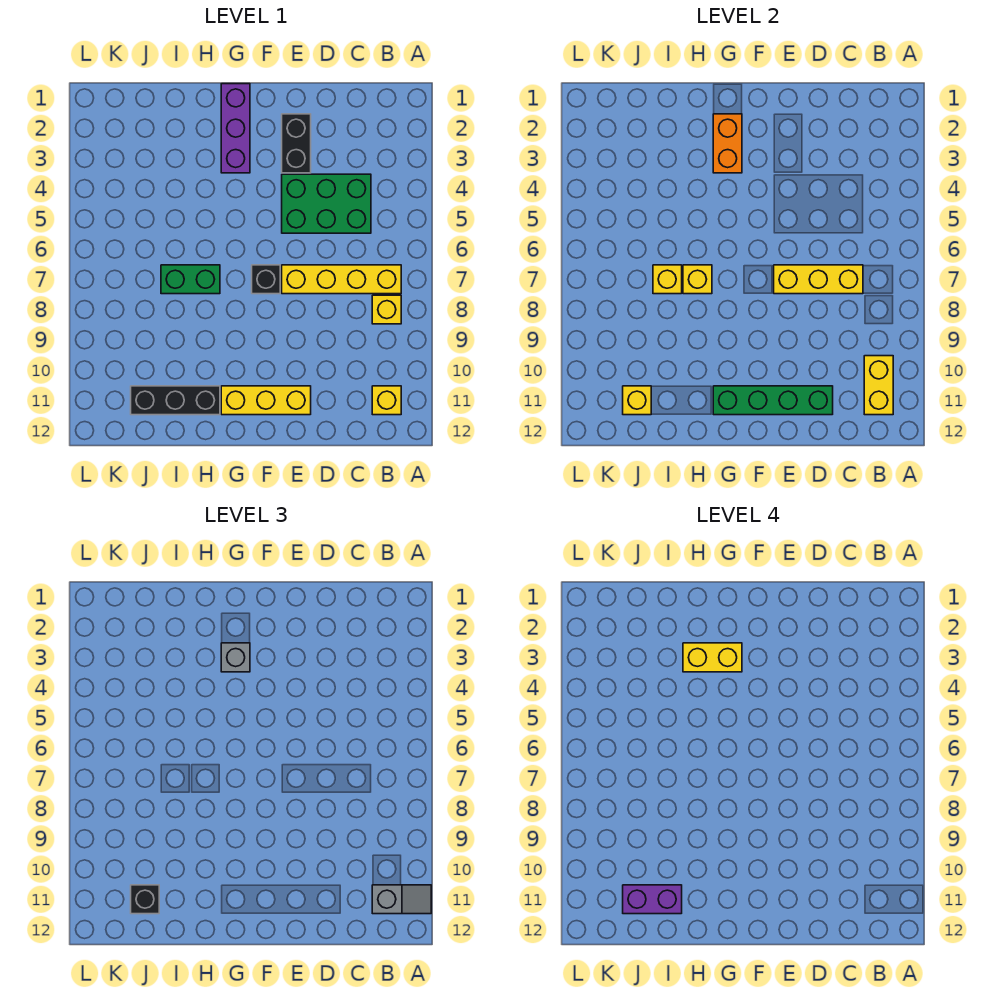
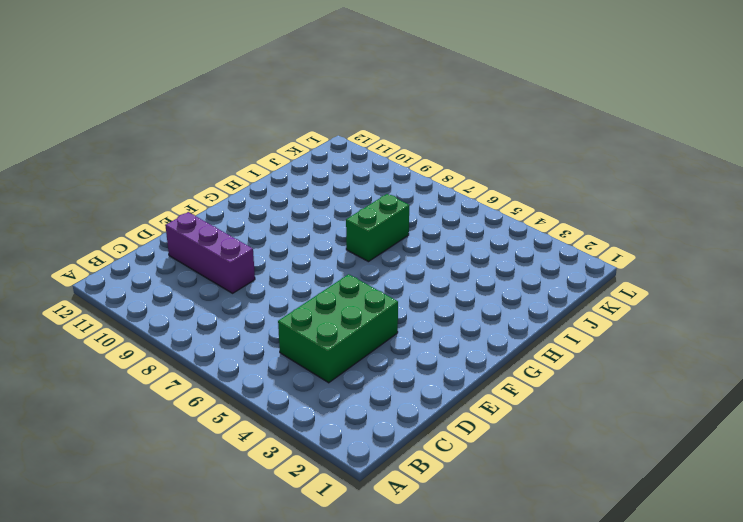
purple 1x3 brick [165,212,255,293] -> purple 1x3 brick moved to [221,84,250,173]
none -> yellow 1x4 brick [282,265,401,294]
none -> yellow 1x1 brick [372,295,401,324]
none -> yellow 1x1 brick [372,386,401,415]

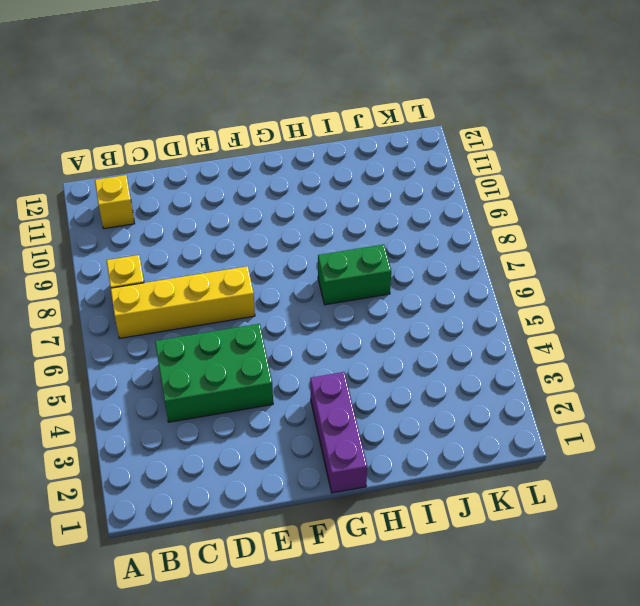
none -> black 1x2 brick [282,114,311,173]
none -> yellow 1x3 brick [221,386,311,415]
none -> black 1x1 brick [252,265,280,294]

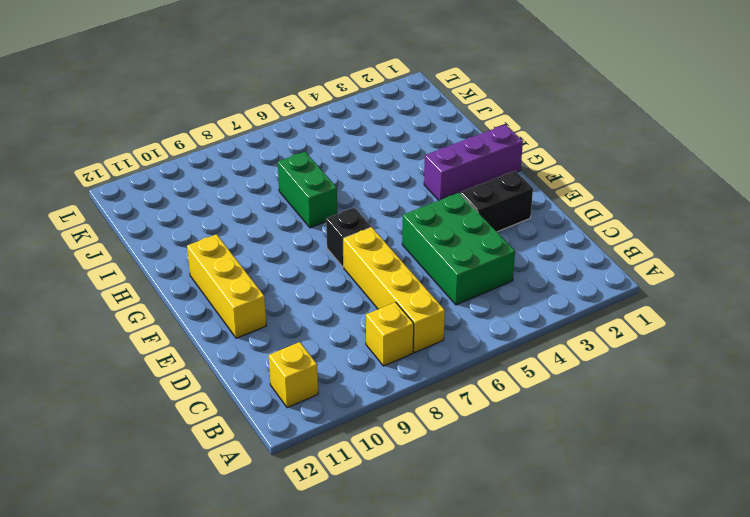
none -> black 1x3 brick [131,386,220,415]
none -> yellow 1x2 brick [864,356,893,415]
none -> yellow 1x3 brick [774,265,863,294]

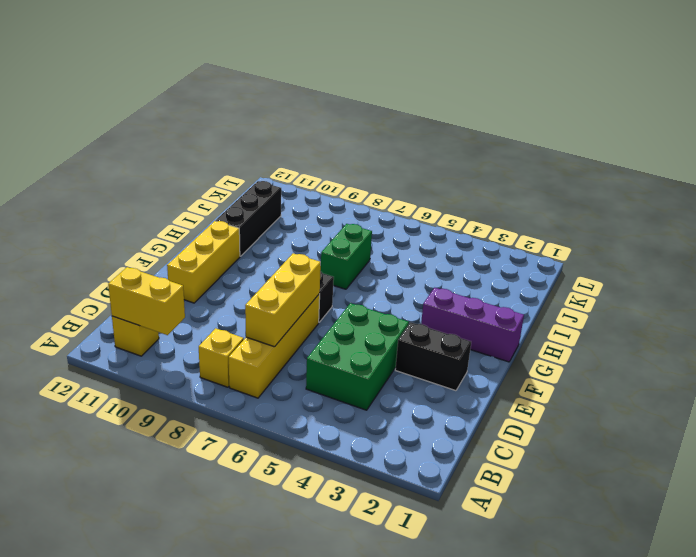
none -> green 1x4 brick [713,386,833,415]
none -> orange 1x2 brick [713,114,742,173]
none -> yellow 1x1 brick [683,265,712,294]

